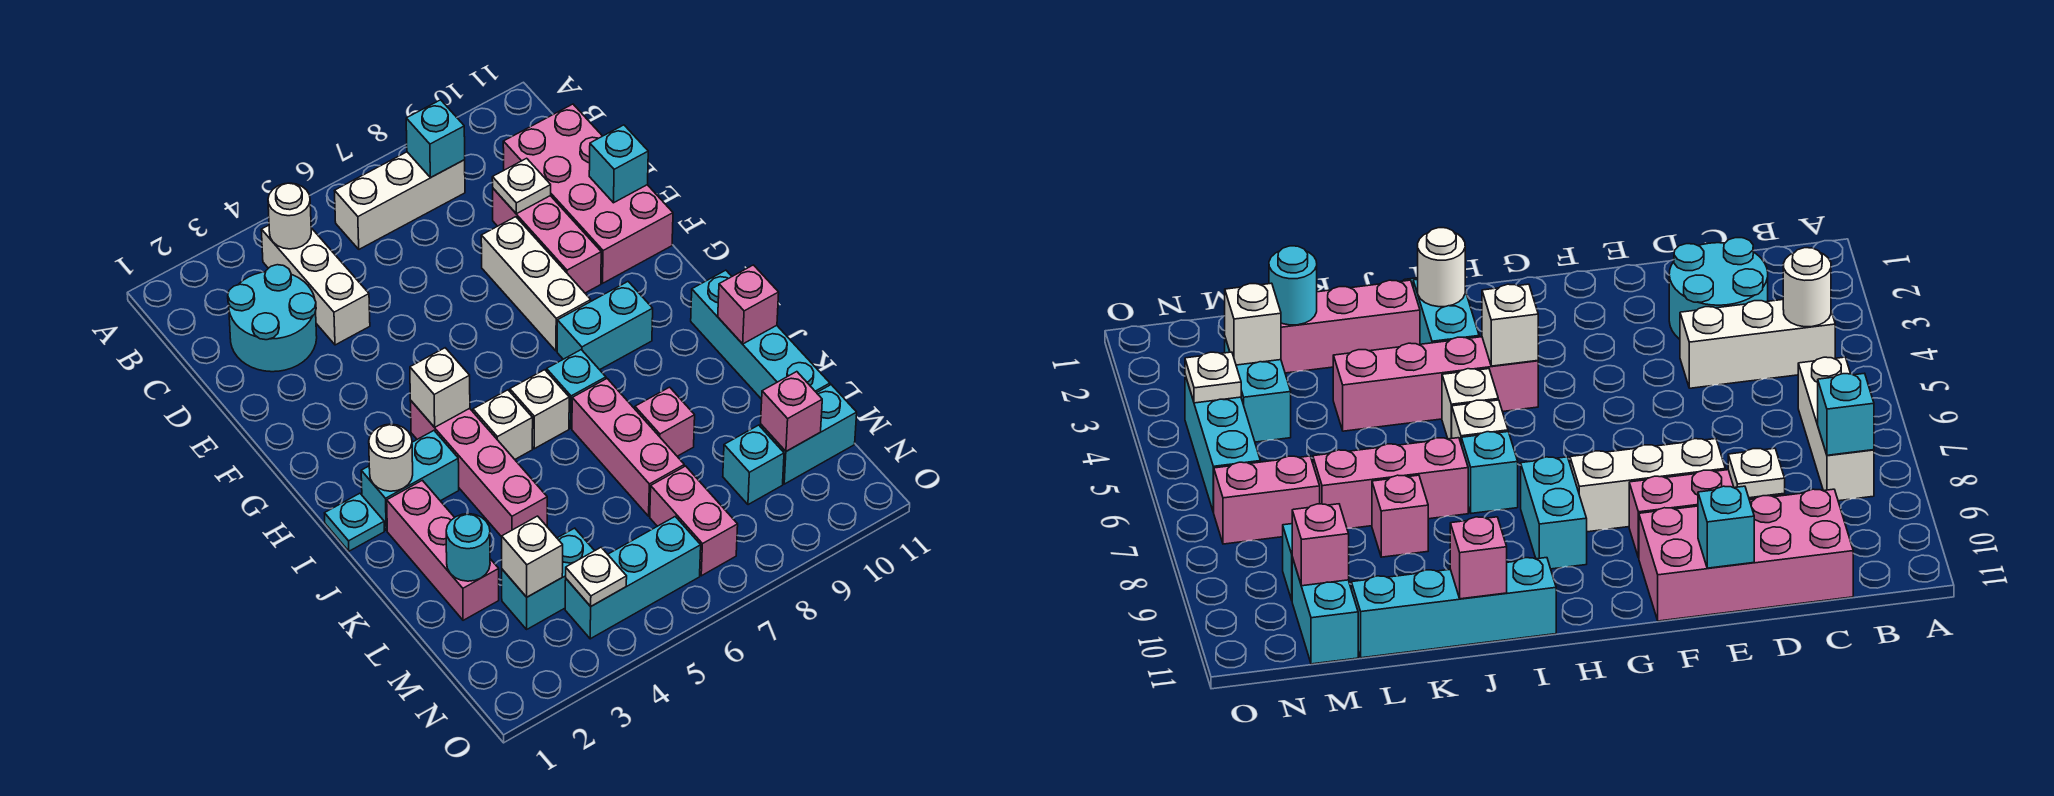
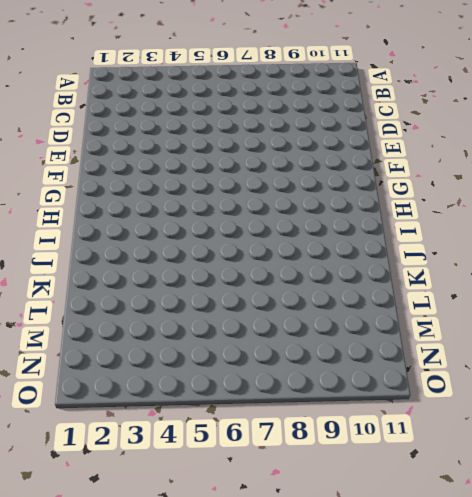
none -> white 1x3 brick [261,225,370,345]
none -> white 1x3 brick [335,152,465,249]
none -> cyan 2x2 round brick [228,265,317,372]
none -> pink 2x4 brick [503,104,673,283]

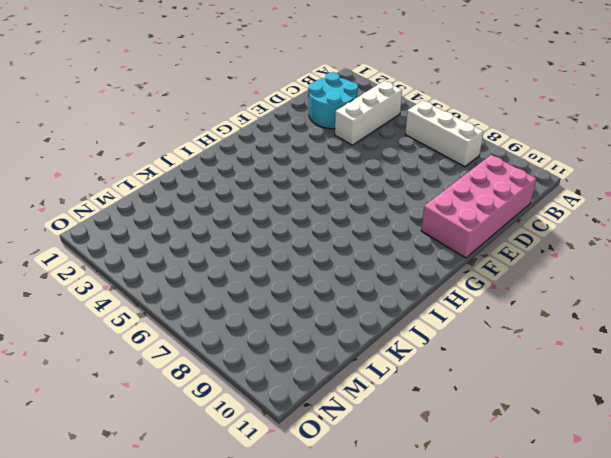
none -> pink 1x3 brick [493,189,601,293]
none -> white 1x3 brick [481,217,591,351]
none -> pink 1x4 brick [410,400,547,537]
none -> cyan 1x2 brick [557,282,653,370]

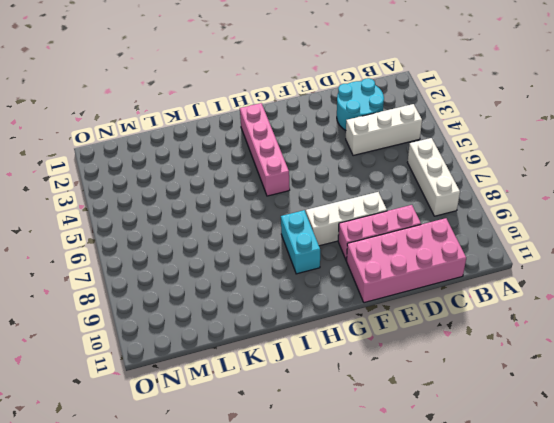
pink 1x4 brick [240,103,290,196] -> pink 1x4 brick turned to [410,400,547,537]
none -> cyan 1x1 plate [325,493,384,551]
none -> cyan 1x2 brick [361,431,459,530]
none -> white 1x1 brick [473,390,533,459]
none -> white 1x1 brick [510,370,569,449]

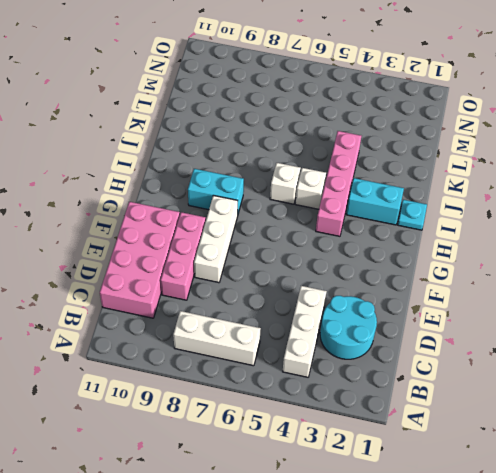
none -> cyan 1x1 brick [547,350,606,428]
none -> cyan 1x4 brick [691,270,830,399]
none -> pink 1x3 brick [387,480,499,620]
none -> pink 1x3 brick [572,379,684,516]

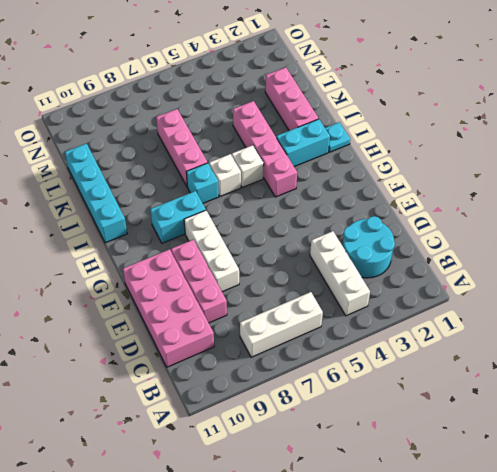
none -> pink 1x1 brick [635,387,695,456]
none -> cyan 1x2 brick [502,528,594,629]
none -> pink 1x2 brick [650,466,738,576]
none -> cyan 1x1 brick [723,425,784,505]

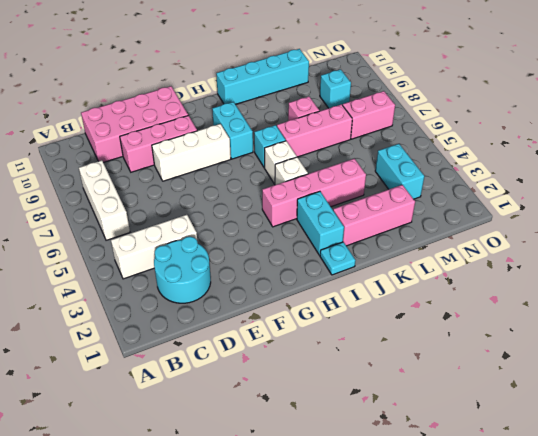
none -> cyan 1x2 brick [760,385,857,484]
none -> cyan 1x3 brick [565,516,701,639]
none -> white 1x1 round brick [268,183,311,249]
none -> cyan 1x1 brick [406,100,465,178]

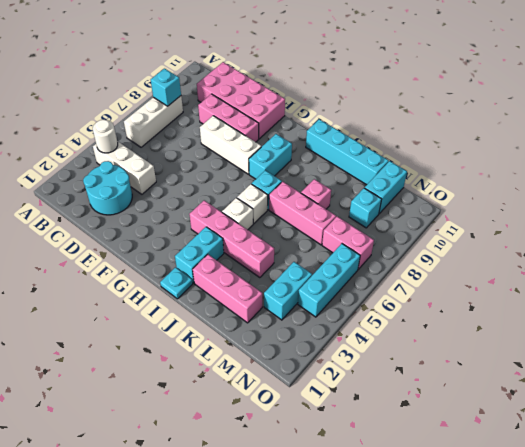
none -> white 1x1 plate [492,158,551,214]
none -> cyan 1x1 brick [589,125,648,203]
none -> white 1x1 brick [410,348,470,427]
none -> white 1x1 round brick [369,424,413,491]

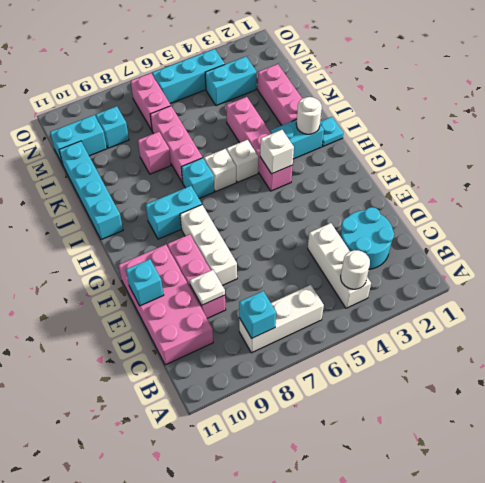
none -> pink 1x1 brick [718,265,779,344]
none -> cyan 1x1 round brick [446,514,490,581]
none -> white 1x1 brick [502,516,563,597]
none -> pink 1x1 brick [761,372,822,451]

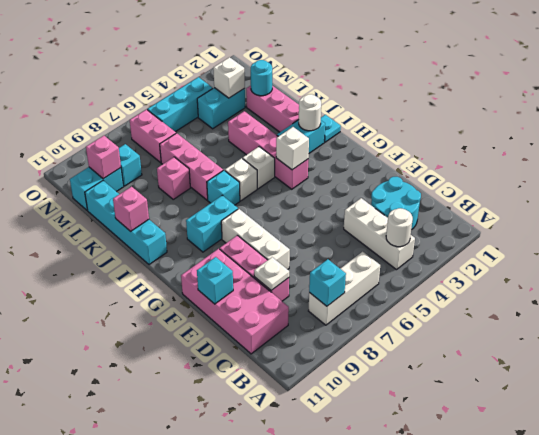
none -> white 1x1 plate [566,547,627,606]

